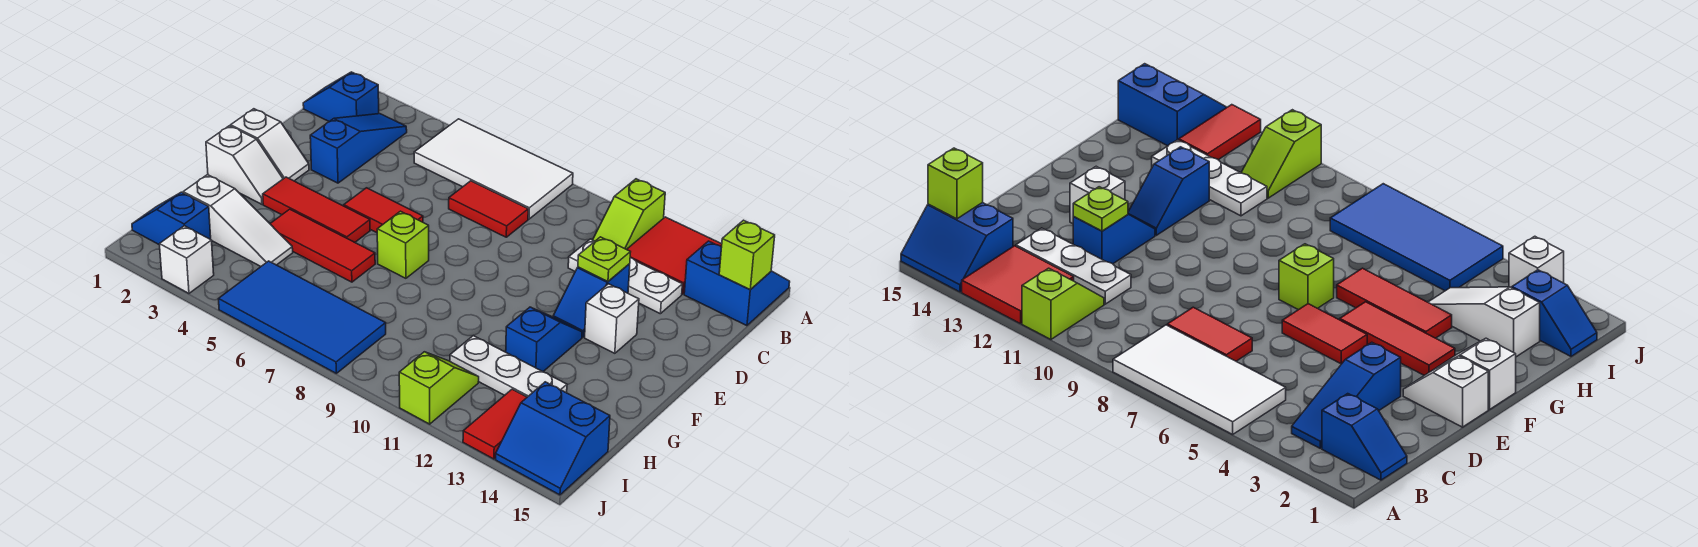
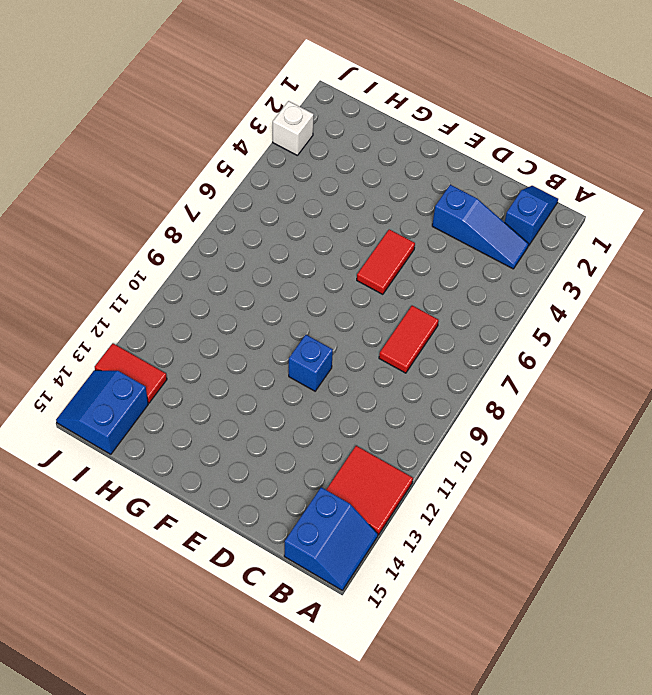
blue 1x1 brick [289,335,333,391] -> none
none -> white 2x4 tile [414,119,573,219]
none -> lime 1x2 slope [593,179,665,249]
none -> white 1x3 plate [568,239,682,314]

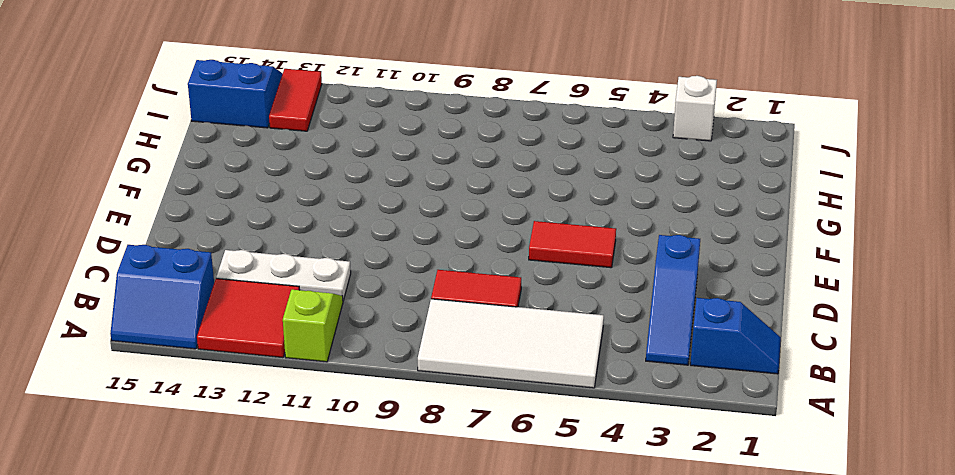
none -> blue 1x2 slope [553,264,630,337]
none -> white 1x2 slope [231,109,309,181]
none -> white 1x1 brick [585,284,639,353]

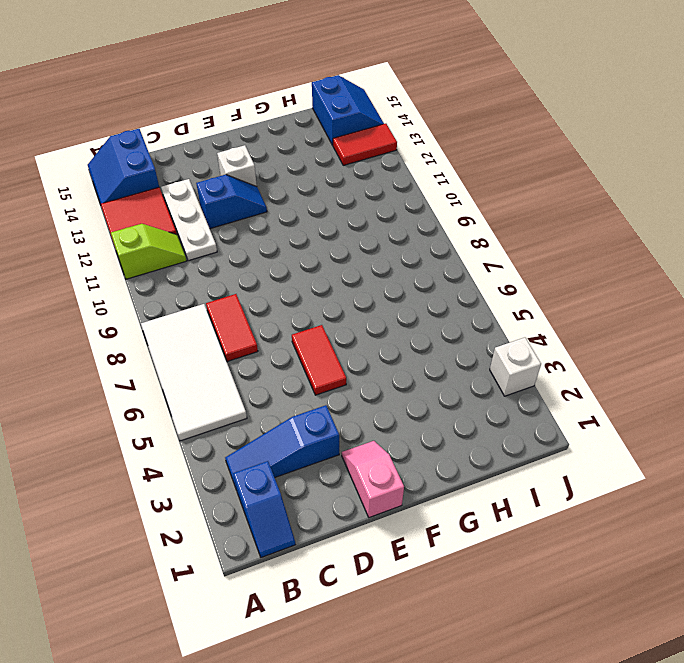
pink 1x2 slope [342,441,404,518] -> white 1x2 slope [231,109,309,181]
none -> white 1x2 slope [206,126,283,204]
none -> red 1x3 tile [263,177,370,242]
none -> lime 1x1 brick [377,211,429,278]

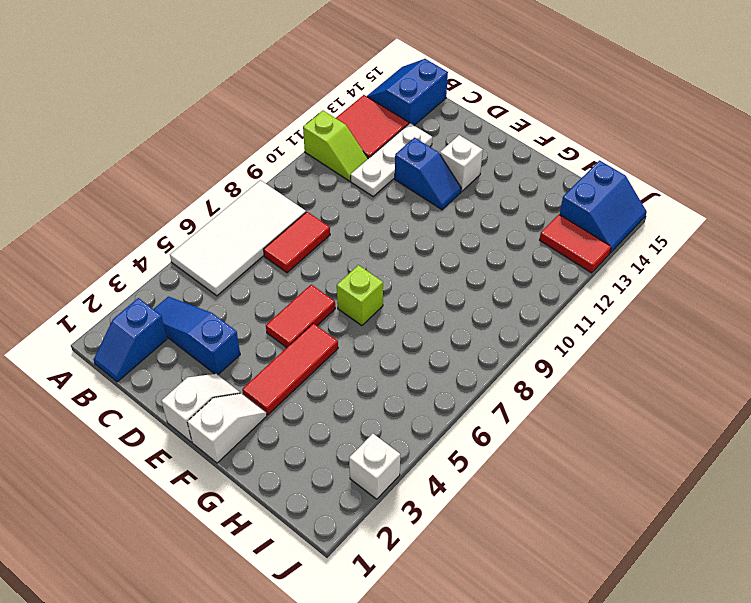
none -> blue 1x2 slope [506,307,582,371]
none -> red 1x3 tile [270,209,375,282]
none -> white 1x3 slope [183,175,293,266]

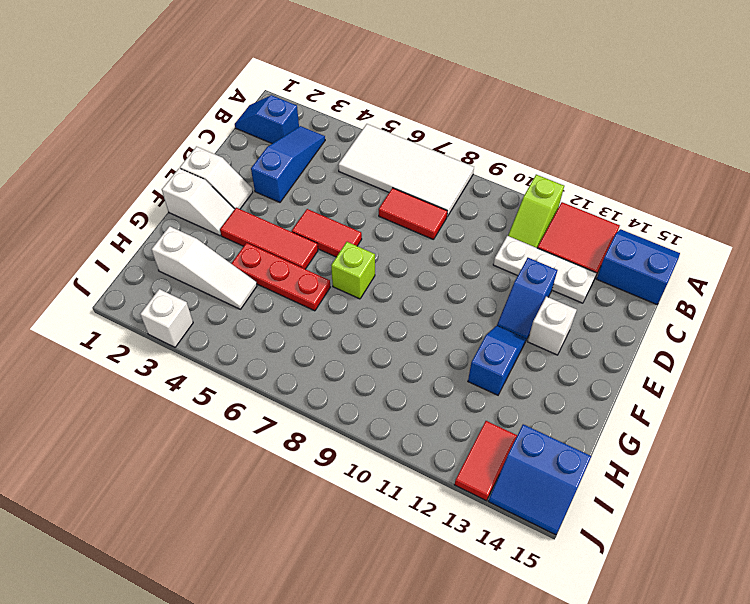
red 1x3 plate [231,243,330,311] -> red 1x3 tile [270,209,375,282]
none -> white 1x3 plate [450,336,567,397]
none -> blue 1x2 slope [132,192,211,244]
none -> blue 2x4 tile [219,261,386,373]

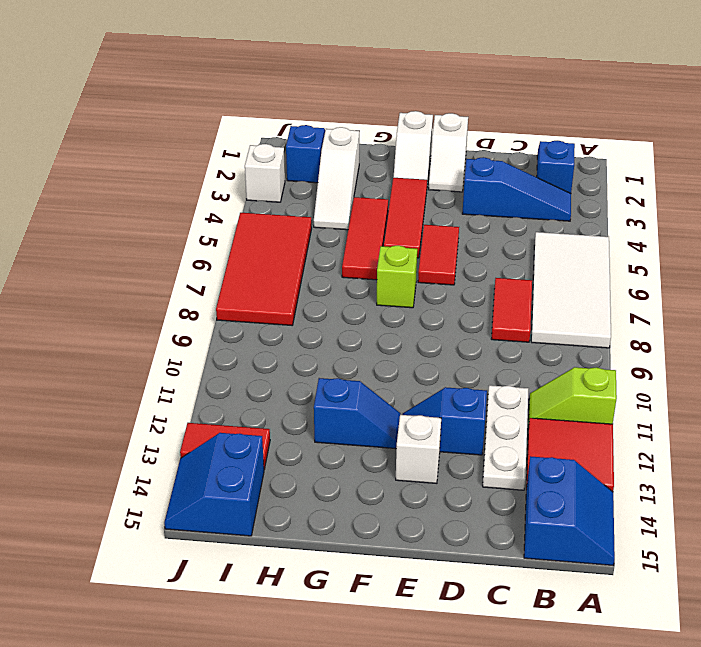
red 2x4 tile [216,213,312,325] -> blue 2x4 tile [219,261,386,373]
none -> white 1x3 plate [450,336,567,397]
none -> lime 1x2 slope [399,352,479,424]
none -> lime 1x1 brick [719,220,775,290]

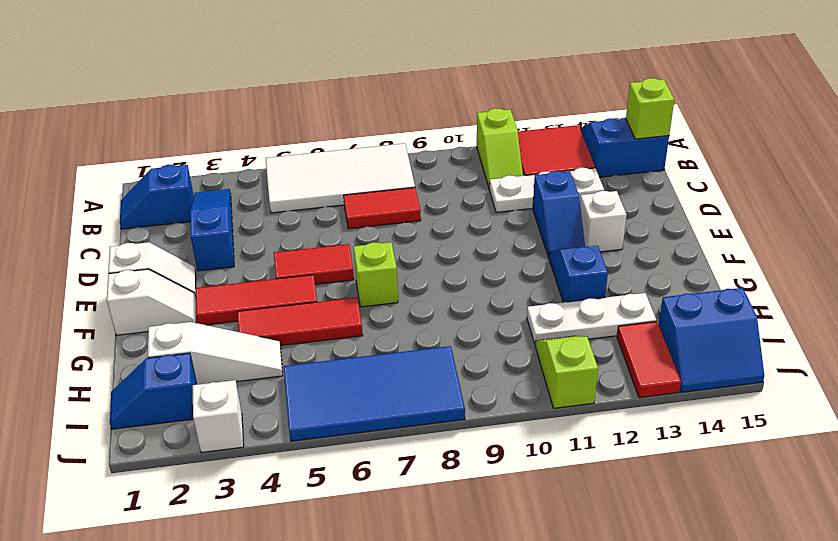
none -> lime 1x1 plate [578,237,630,281]

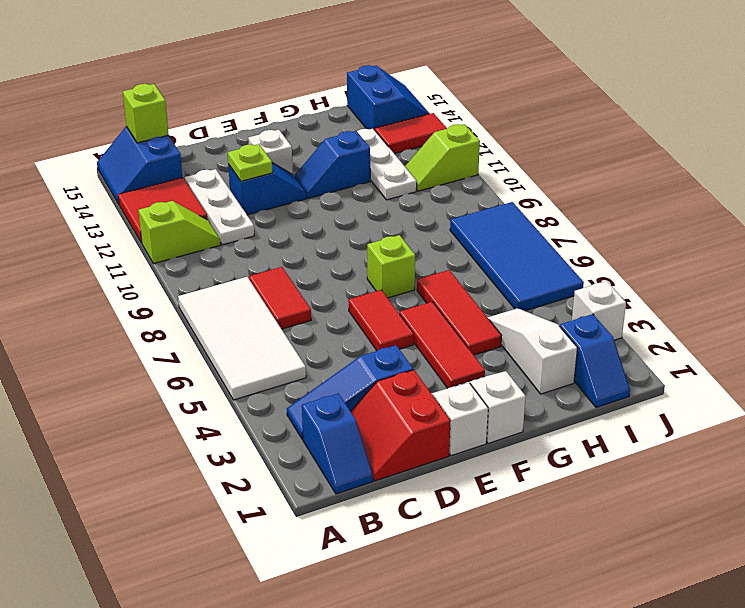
red 2x2 slope [351,370,451,481] -> none

